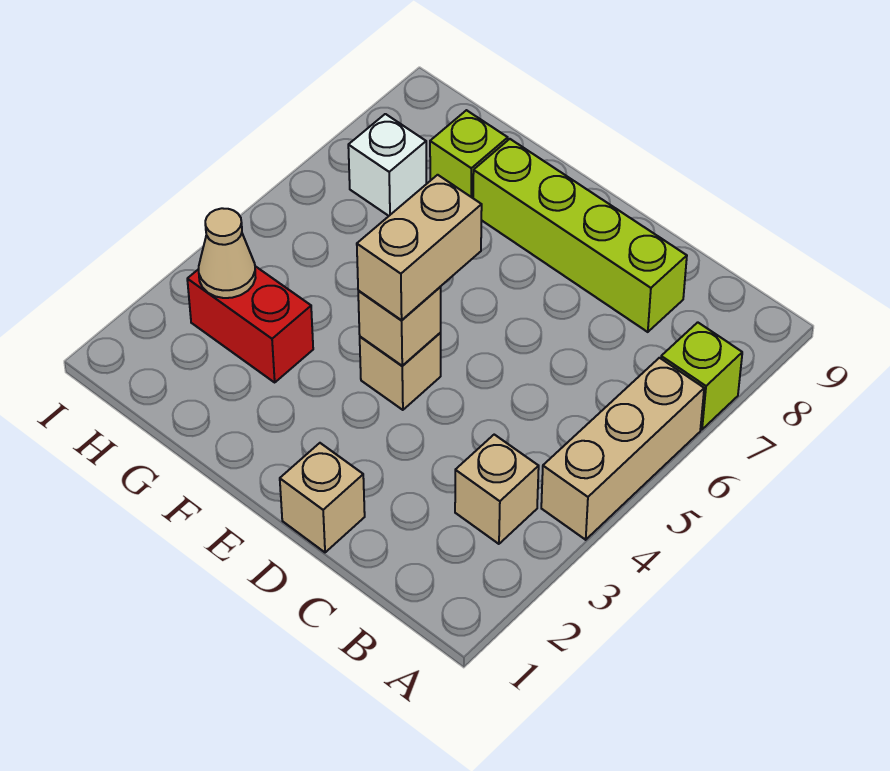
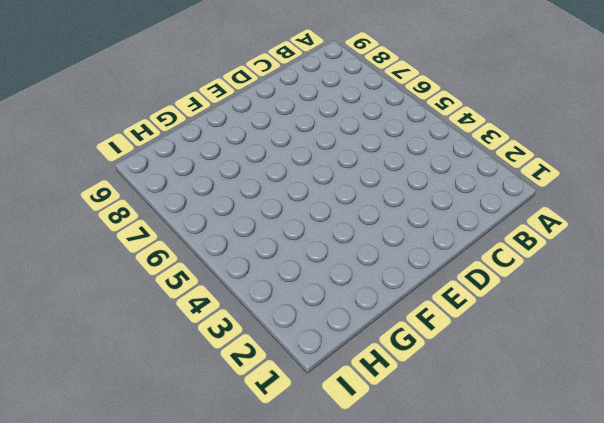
none -> tan 1x3 brick [541,358,704,540]
none -> lime 1x1 brick [661,322,742,429]
none -> tan 1x1 brick [455,435,539,544]

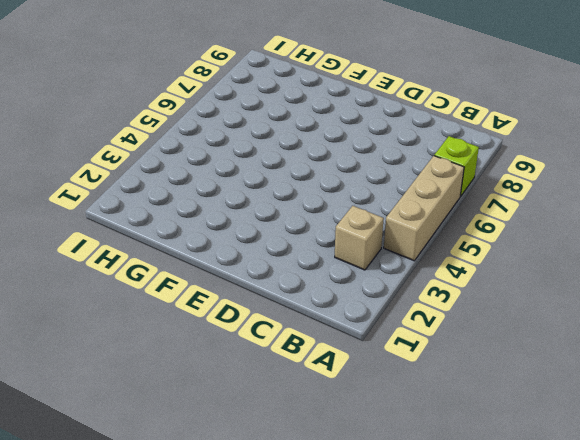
none -> lime 1x4 brick [473,139,687,332]
none -> tan 1x1 brick [280,443,365,552]
none -> tan 1x1 brick [360,333,441,410]

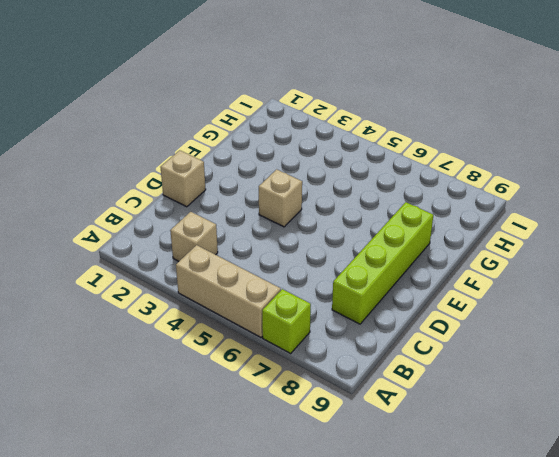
none -> red 1x2 brick [187,266,313,382]
none -> lime 1x1 brick [430,110,508,198]
none -> white 1x1 brick [348,114,426,216]

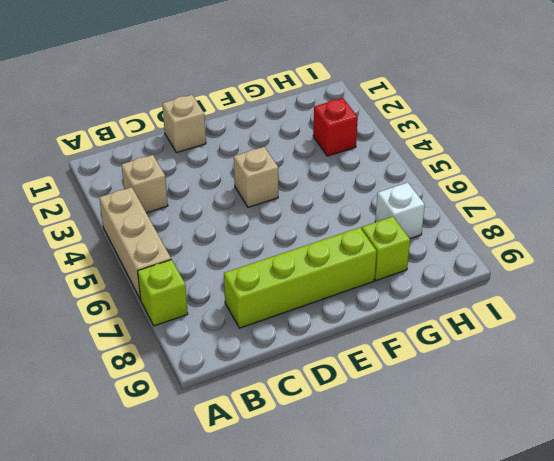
red 1x1 brick [313,98,358,156] -> red 1x2 brick [187,266,313,382]
none -> tan 1x1 brick [358,287,441,366]
none -> tan 1x1 cone [199,208,256,298]
none -> tan 1x2 brick [357,175,482,320]

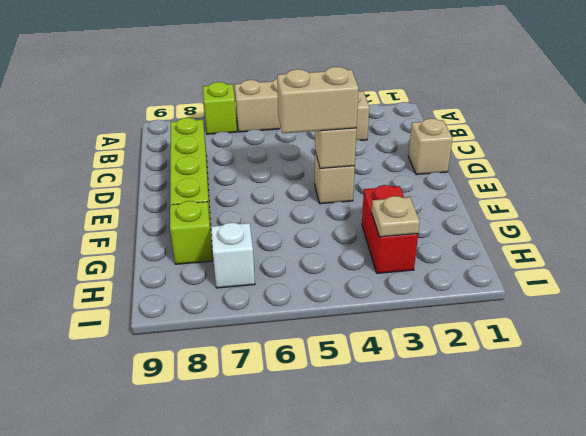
tan 1x1 plate [372,196,420,237] -> tan 1x1 cone [199,208,256,298]

